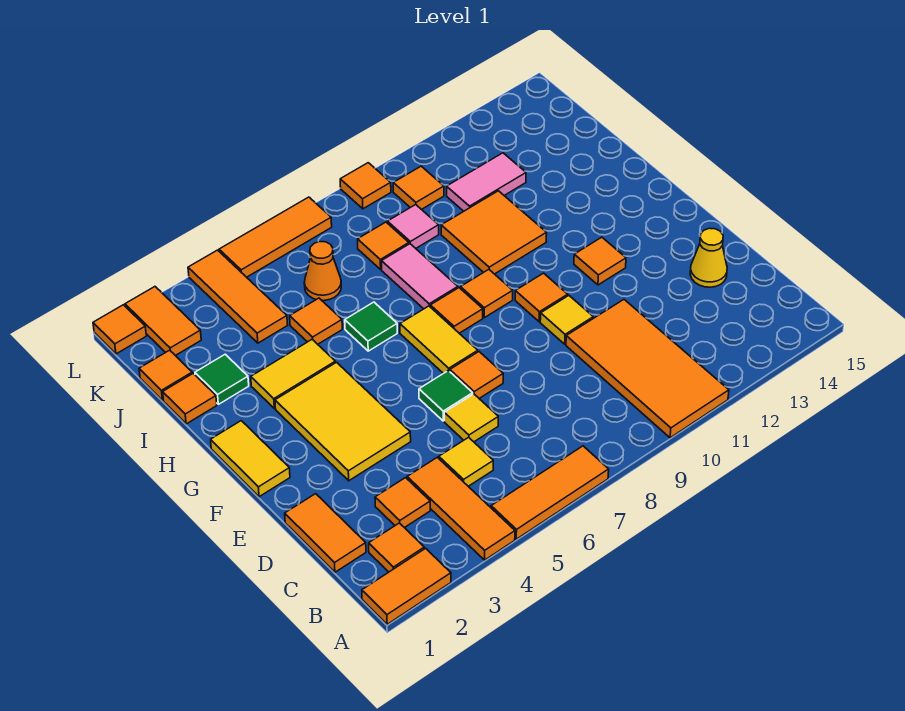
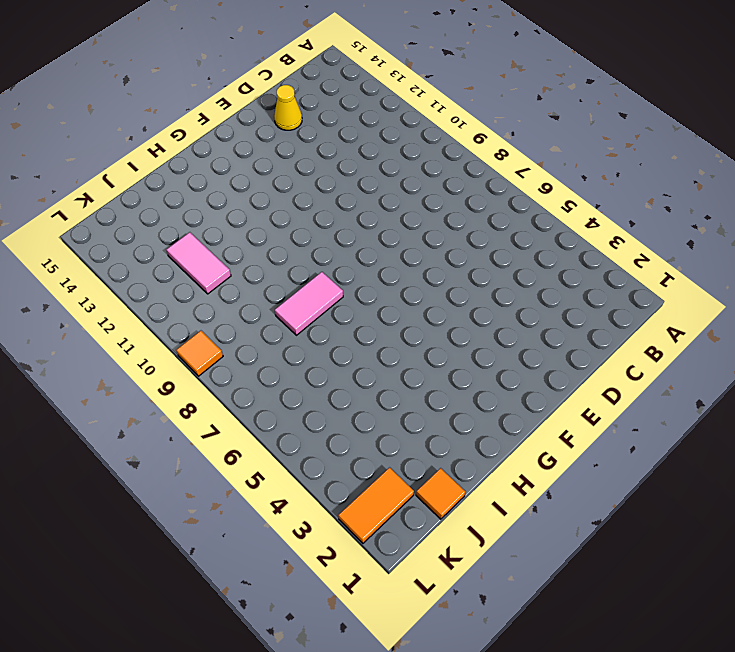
none -> orange 1x2 tile [362,548,451,624]
none -> orange 1x3 tile [407,457,515,560]
none -> orange 1x3 tile [491,446,609,539]
none -> orange 2x4 tile [566,300,729,438]

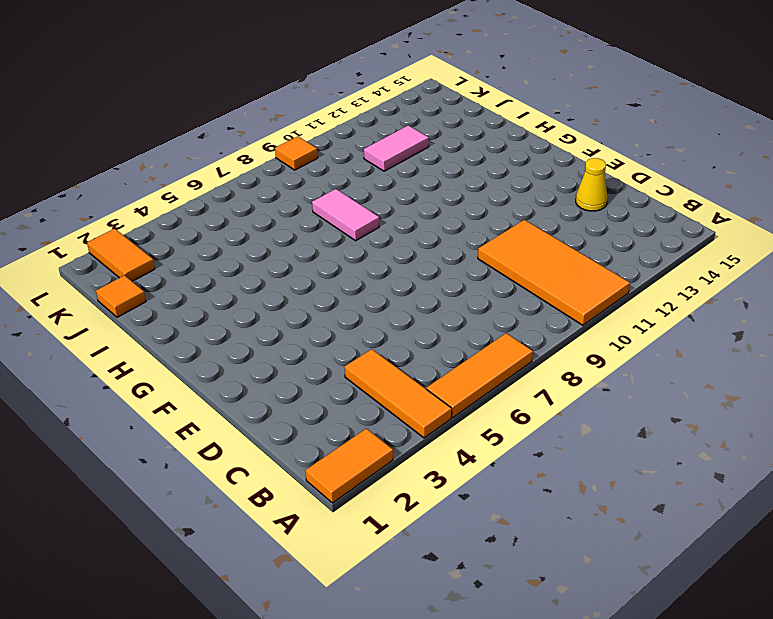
none -> orange 1x1 tile [369,523,424,572]
none -> orange 1x2 tile [285,494,366,572]
none -> orange 1x1 tile [375,478,430,528]
none -> yellow 1x1 tile [439,437,493,486]

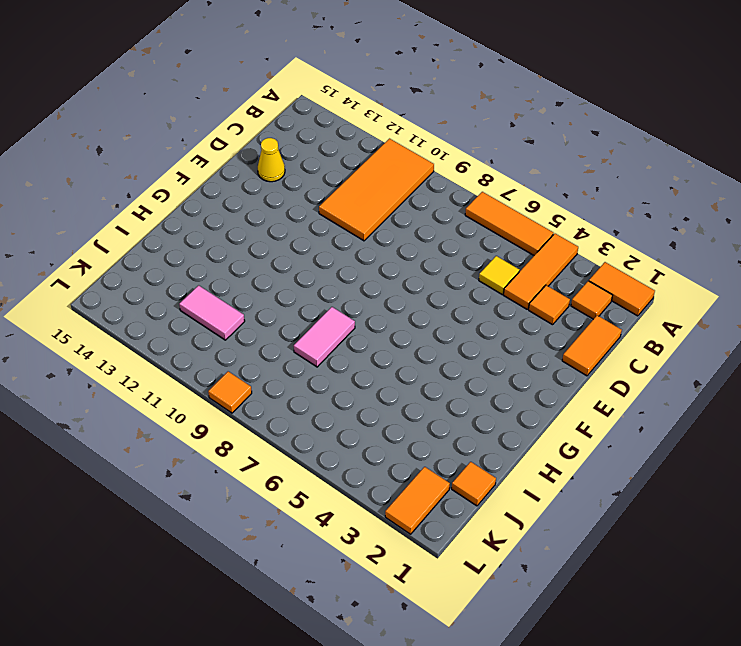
none -> yellow 1x1 tile [444,394,498,442]
none -> yellow 2x3 tile [275,362,411,481]
none -> green 1x1 tile [419,370,473,421]
none -> orange 1x1 tile [450,352,503,398]

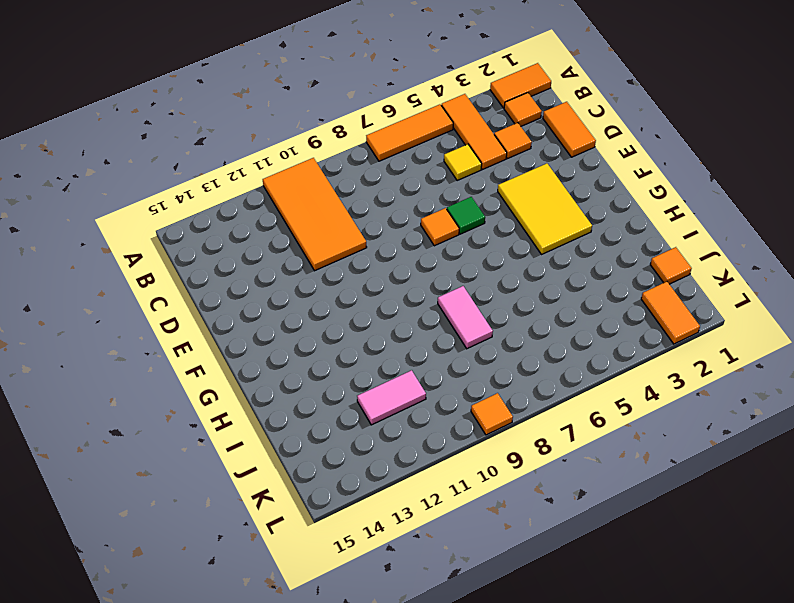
none -> yellow 1x1 tile [444,394,498,442]
none -> yellow 1x1 cone [690,228,727,287]
none -> yellow 1x1 tile [540,296,593,344]
none -> yellow 1x2 tile [211,421,290,497]

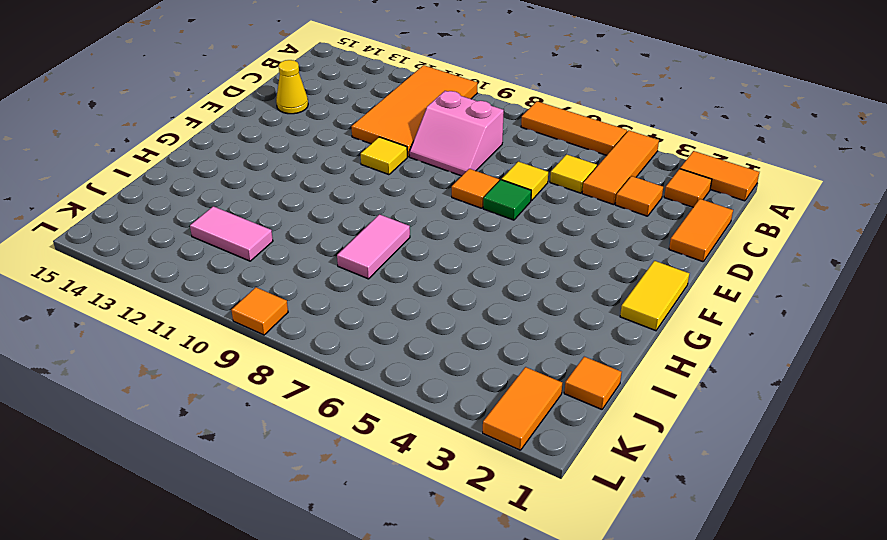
pink 2x2 slope [410,91,504,176] -> none
none -> yellow 2x3 tile [275,362,411,481]
none -> yellow 1x2 tile [400,306,478,374]
none -> orange 1x1 tile [515,273,568,322]
none -> orange 1x1 tile [574,237,626,285]

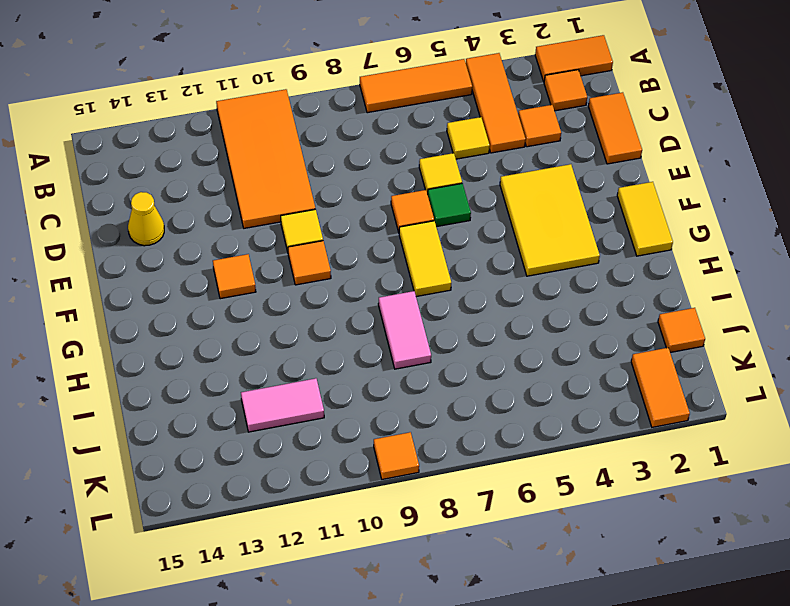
none -> orange 1x1 tile [430,288,483,333]
none -> orange 1x1 tile [461,270,513,318]
none -> yellow 1x2 tile [251,340,335,409]
none -> green 1x1 tile [345,302,397,351]

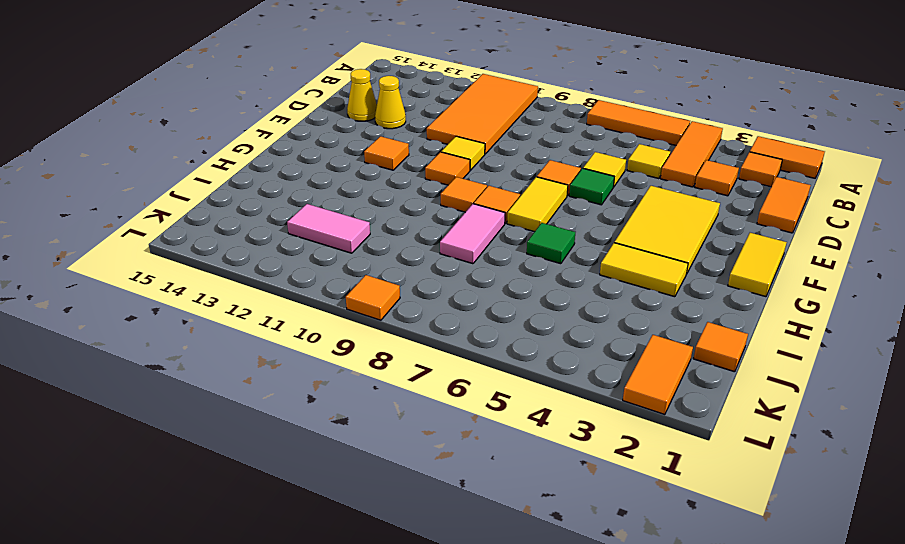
yellow 1x1 cone [375,76,406,129] -> none
none -> orange 2x2 tile [441,191,547,274]
none -> orange 1x1 tile [163,373,217,424]
none -> green 1x1 tile [195,354,249,404]
none -> orange 1x1 tile [290,298,342,344]

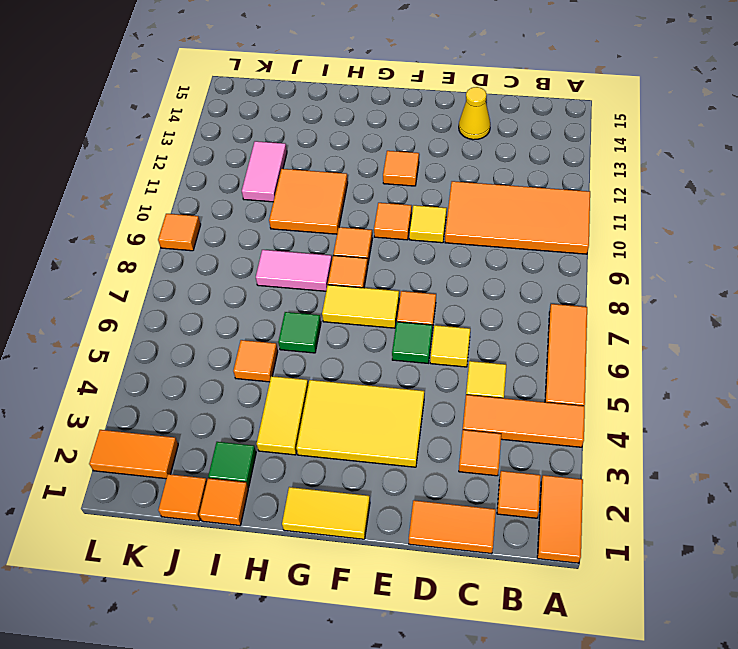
none -> orange 1x3 tile [188,250,287,343]
none -> orange 1x1 cone [304,242,341,301]
none -> orange 1x1 tile [358,222,409,269]
none -> pink 1x1 tile [387,205,439,248]

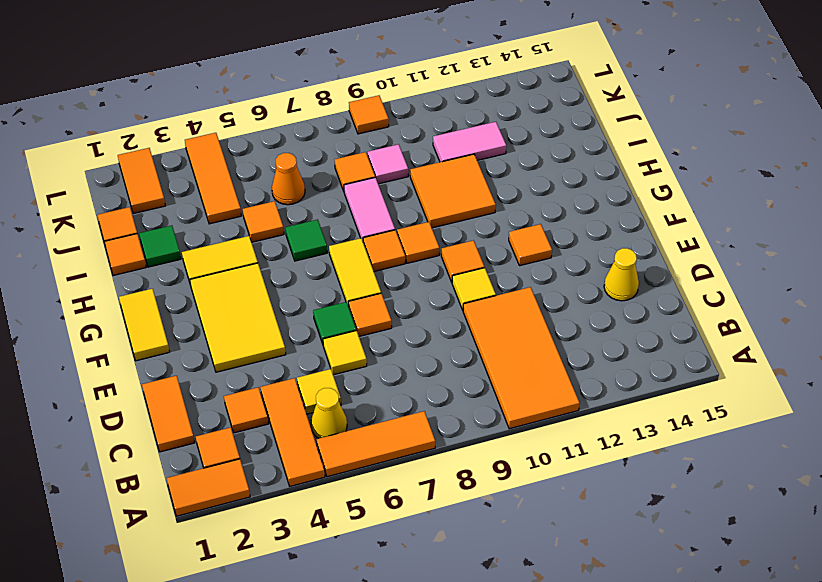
yellow 1x1 cone [311,388,347,438] -> none
none -> orange 1x1 tile [393,166,444,210]
none -> orange 1x1 tile [93,305,146,354]
none -> orange 1x3 tile [219,197,332,277]

